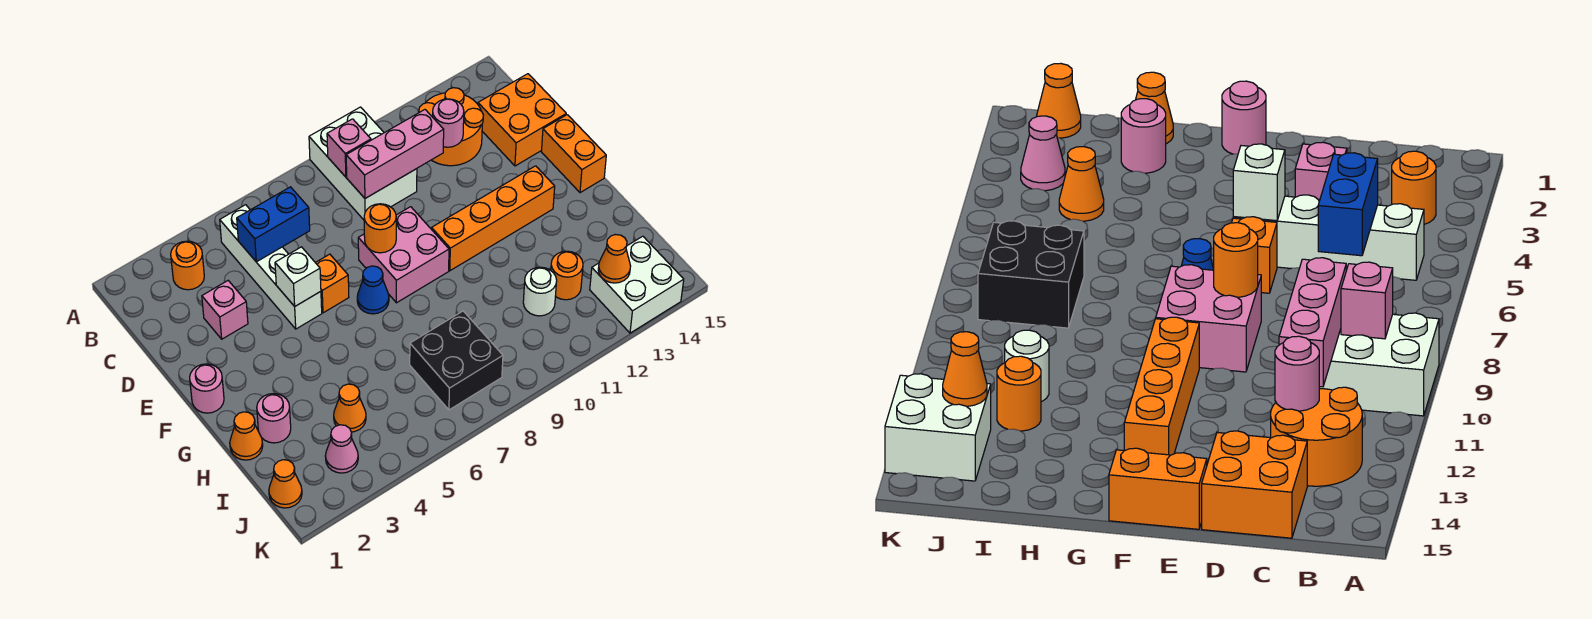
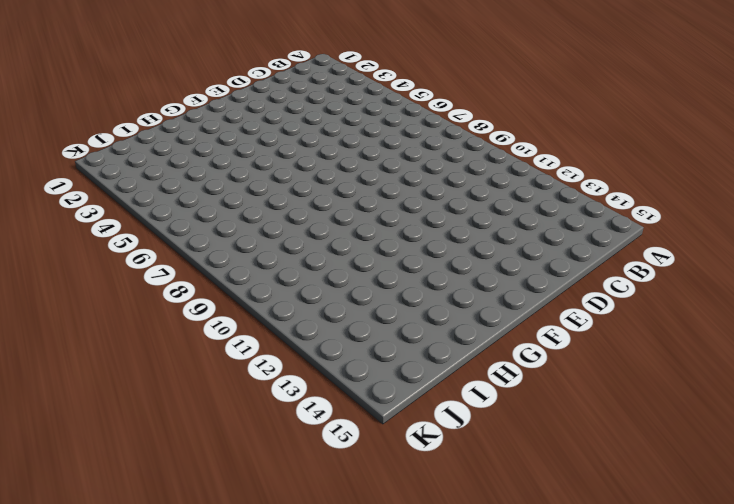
none -> white 2x3 brick [309,107,417,220]
none -> orange 1x1 round brick [171,241,204,290]
none -> white 1x4 brick [220,205,322,329]

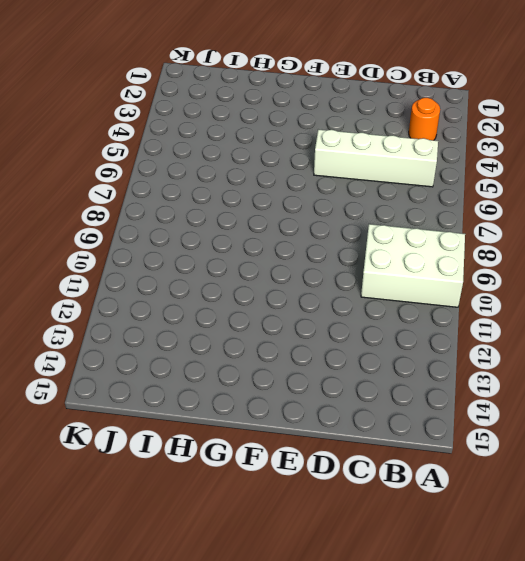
none -> orange 2x2 round brick [419,88,483,166]
none -> orange 2x2 brick [478,74,566,166]
none -> pink 1x1 brick [202,281,248,339]

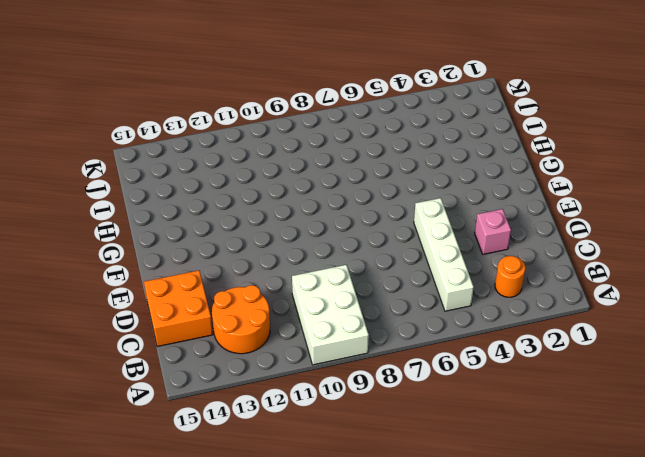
none -> orange 1x1 brick [316,254,349,313]
none -> pink 2x2 brick [358,207,449,303]
none -> orange 1x2 brick [541,115,606,193]

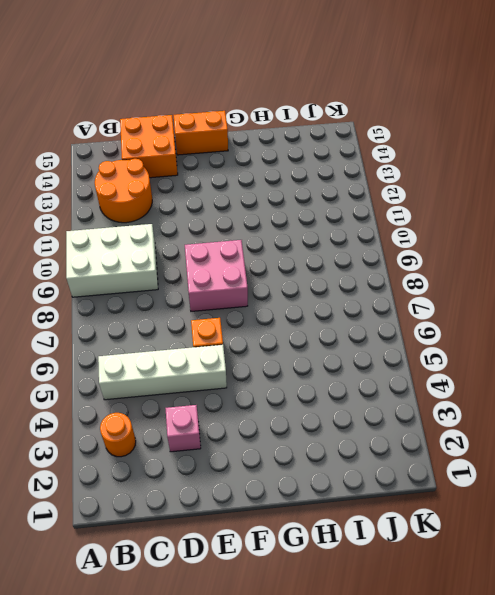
none -> pink 1x1 round brick [190,364,224,413]
none -> blue 1x1 cone [357,266,389,314]
none -> orange 1x4 brick [432,166,555,271]

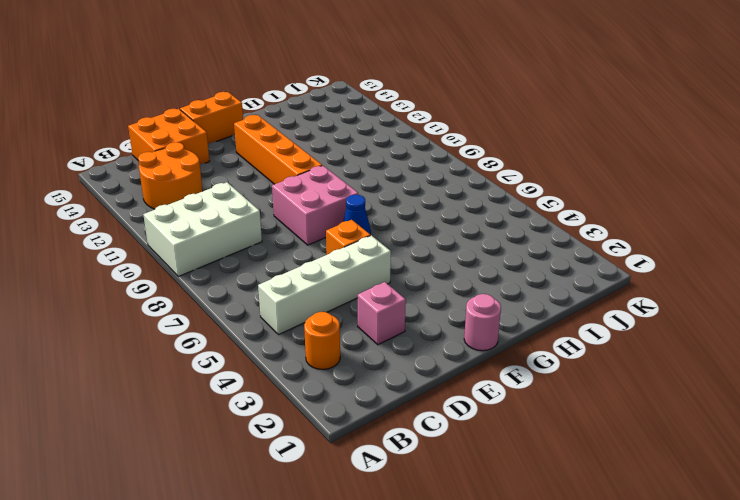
none -> orange 1x1 cone [230,412,263,460]
none -> pink 1x1 round brick [257,394,291,443]
none -> orange 1x1 cone [334,384,366,432]

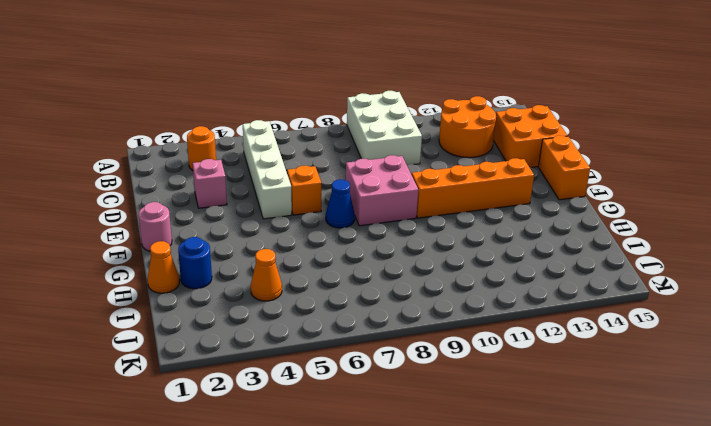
blue 1x1 round brick [178,237,212,289] -> pink 1x1 round brick [257,394,291,443]
none -> black 2x2 brick [410,311,503,410]
none -> white 1x1 round brick [523,267,557,316]
none -> orange 1x1 round brick [551,251,583,300]

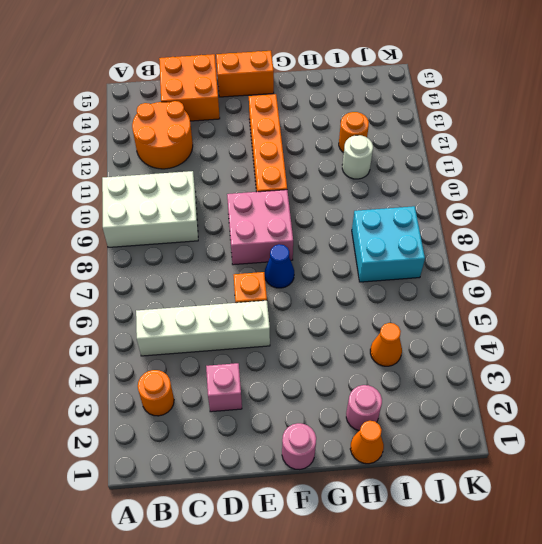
cyan 2x2 brick [352,206,425,282] -> black 2x2 brick [410,311,503,410]
none -> orange 1x1 cone [269,460,302,508]
none -> pink 1x1 cone [325,425,358,473]
none -> white 2x2 brick [590,236,684,333]

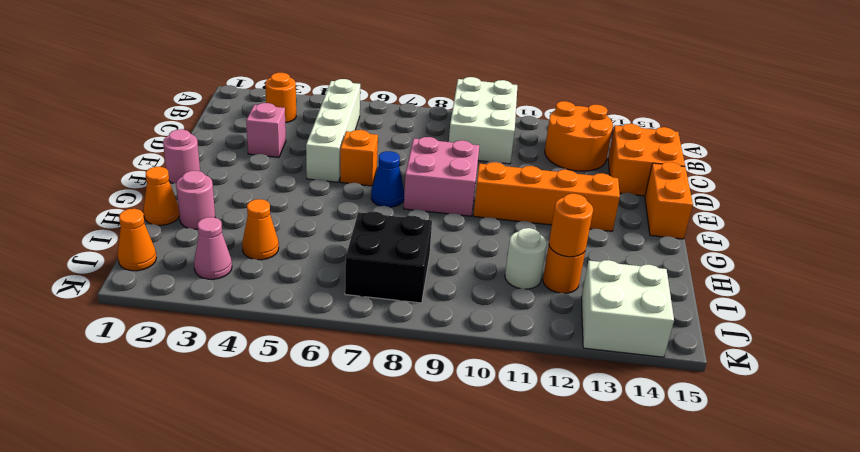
orange 1x1 round brick [549,194,593,257] -> orange 1x1 round brick moved to [364,204,396,253]
none -> pink 1x1 brick [327,119,371,177]
none -> blue 1x2 brick [237,187,310,262]
none -> pink 1x3 brick [346,110,444,198]

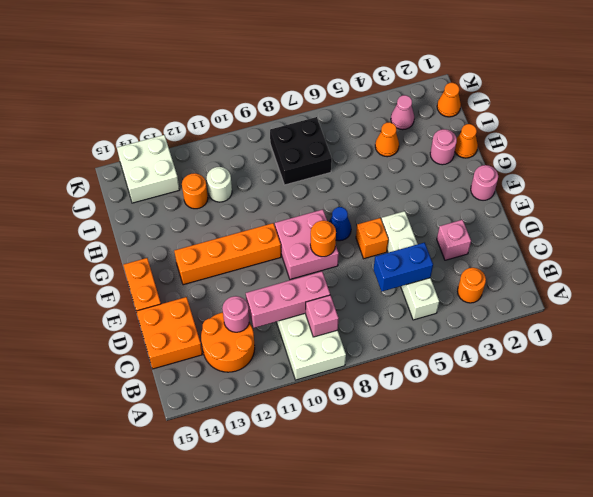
none -> white 1x1 brick [275,247,321,306]
none -> orange 1x1 cone [598,235,631,283]

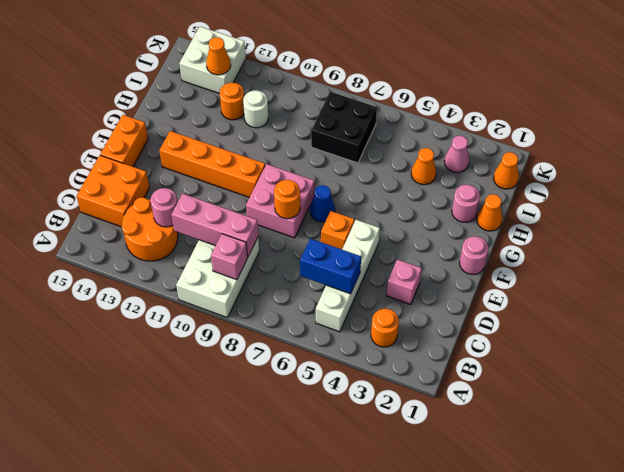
none -> white 1x1 brick [275,247,321,306]

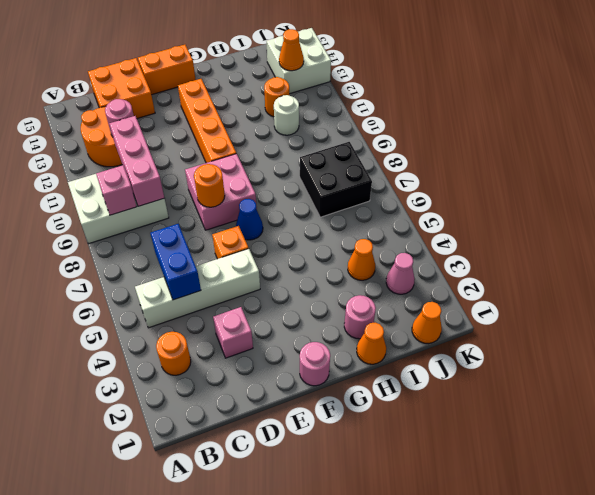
none -> white 1x1 brick [275,247,321,306]

